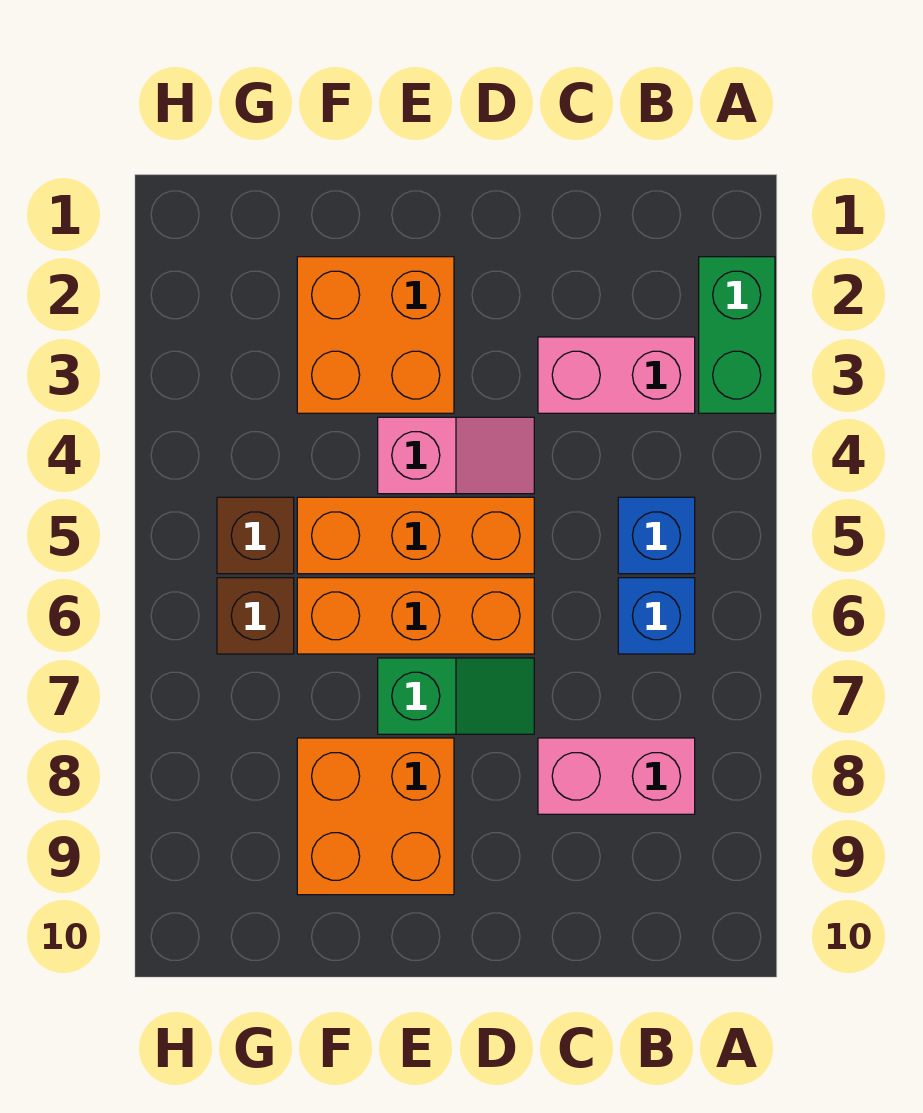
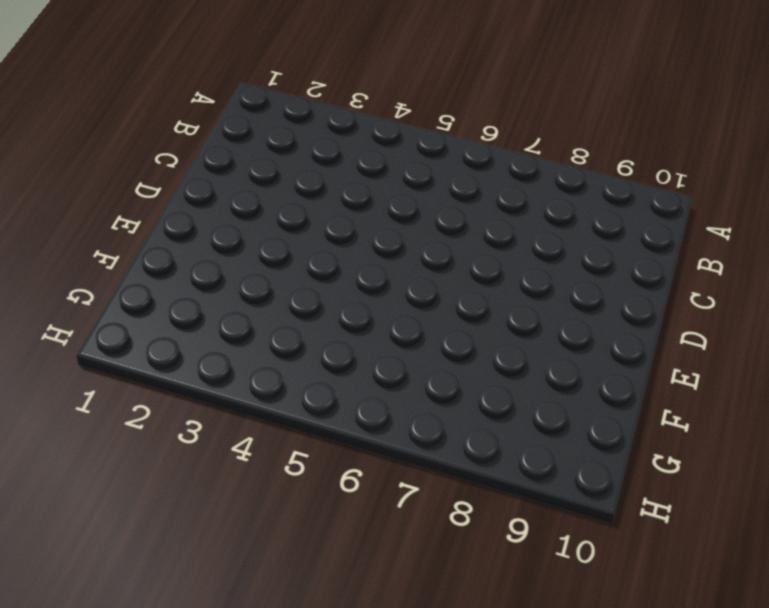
none -> green 1x2 brick [699,257,775,413]
none -> pink 1x2 brick [538,337,695,413]
none -> blue 1x1 brick [618,497,695,574]

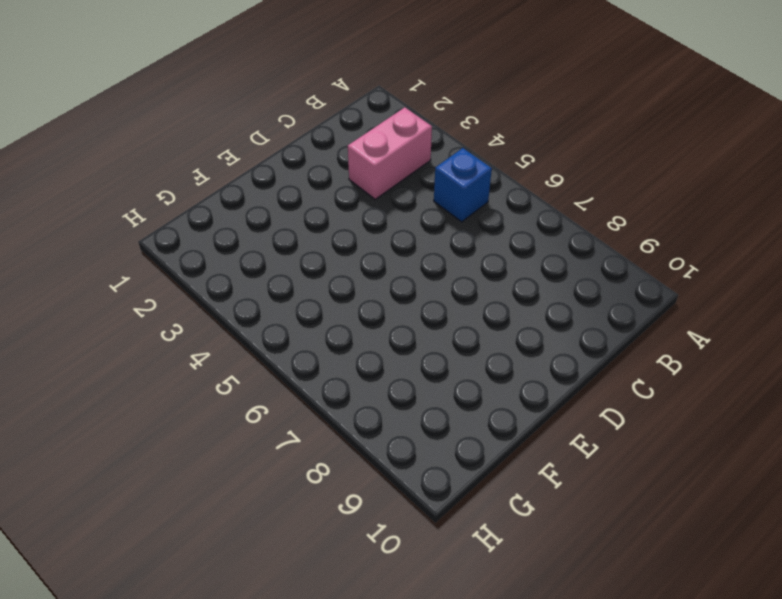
none -> green 1x2 brick [699,257,775,413]
none -> blue 1x1 brick [618,578,695,654]
none -> pink 1x2 brick [538,738,695,814]

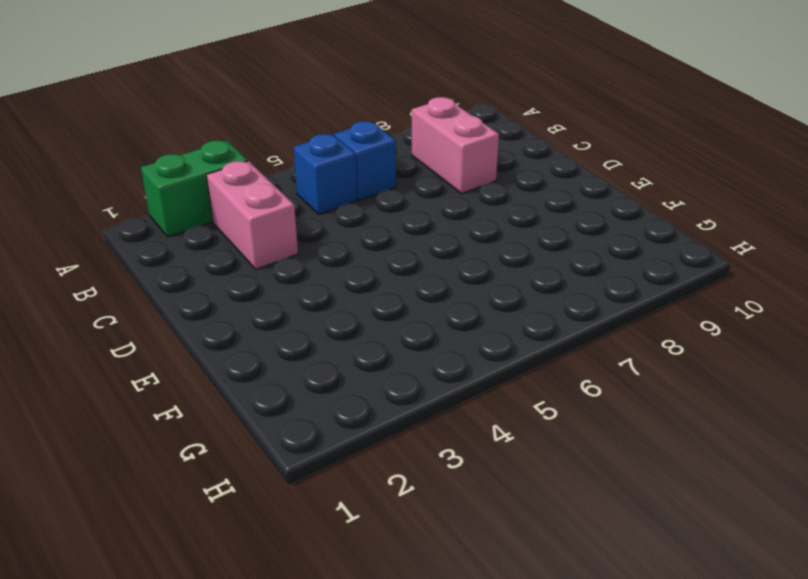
none -> pink 1x2 slope [378,417,534,494]
none -> orange 1x3 brick [297,497,534,574]
none -> orange 1x3 brick [297,578,534,654]

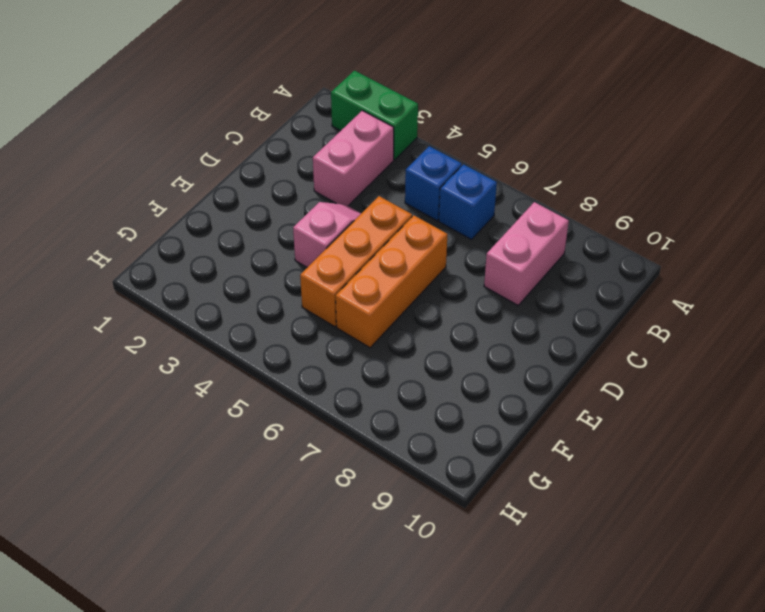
none -> green 1x2 slope [378,658,534,734]
none -> orange 2x2 brick [297,257,454,413]
none -> orange 2x2 brick [297,738,454,895]

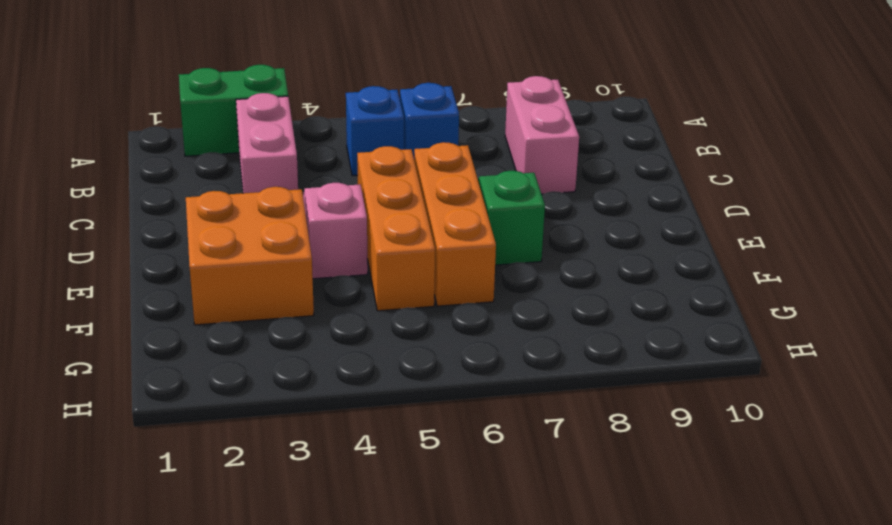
none -> orange 2x2 brick [297,738,454,895]
none -> brown 1x1 brick [217,497,294,574]
none -> brown 1x1 brick [217,578,294,654]

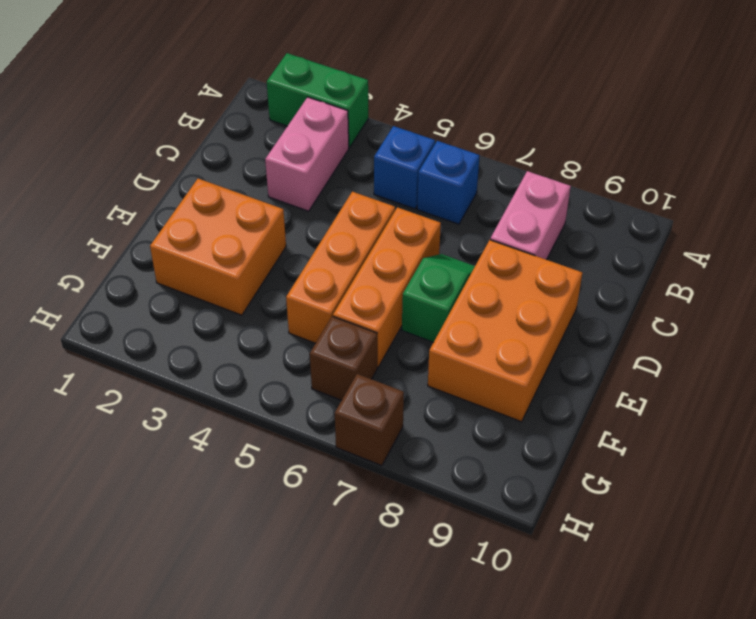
orange 2x3 brick [428,240,582,422] -> orange 2x2 brick [297,738,454,895]
brown 1x1 brick [335,374,404,466] -> brown 1x1 brick moved to [217,497,294,574]
none -> pink 1x2 slope [378,417,534,494]

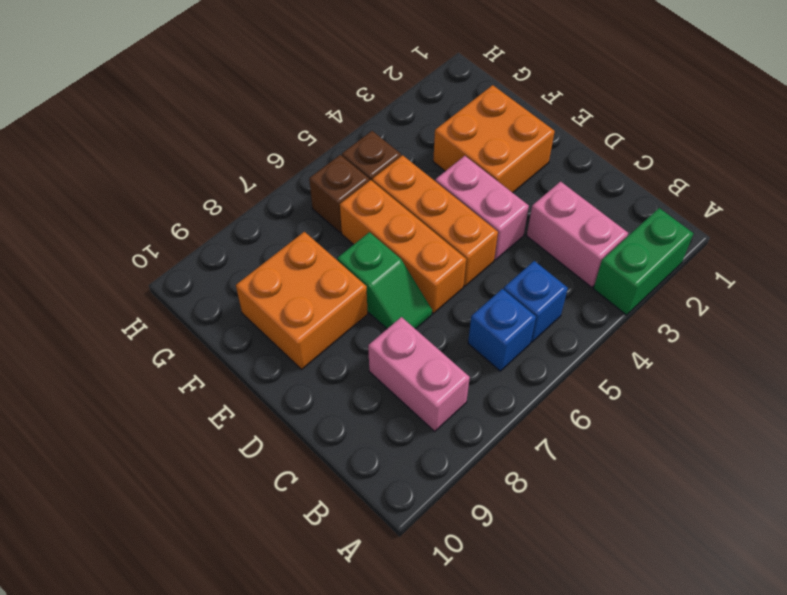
pink 1x2 brick [435,156,529,260] -> pink 1x2 slope [378,417,534,494]

